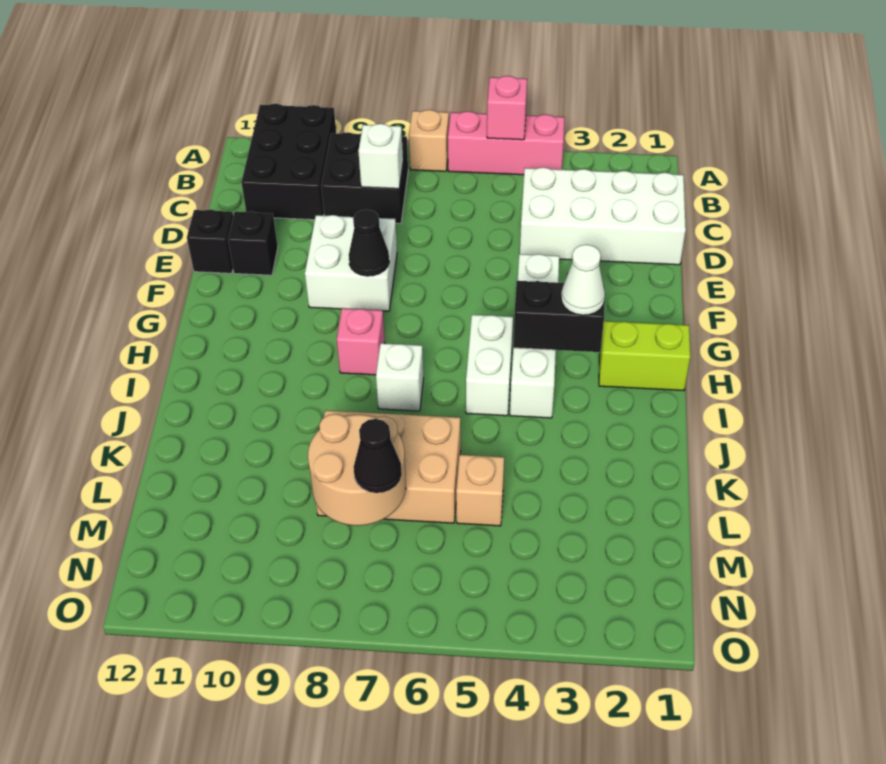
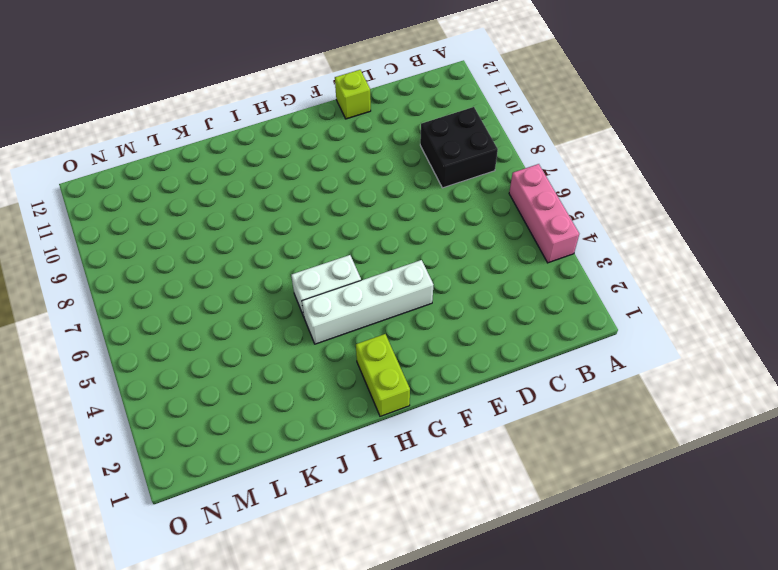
lime 1x1 brick [335,70,371,119] -> black 1x1 brick [187,210,233,273]
none -> tan 1x1 brick [409,110,449,171]
none -> black 2x3 brick [241,104,336,220]
none -> white 2x4 brick [520,167,686,265]

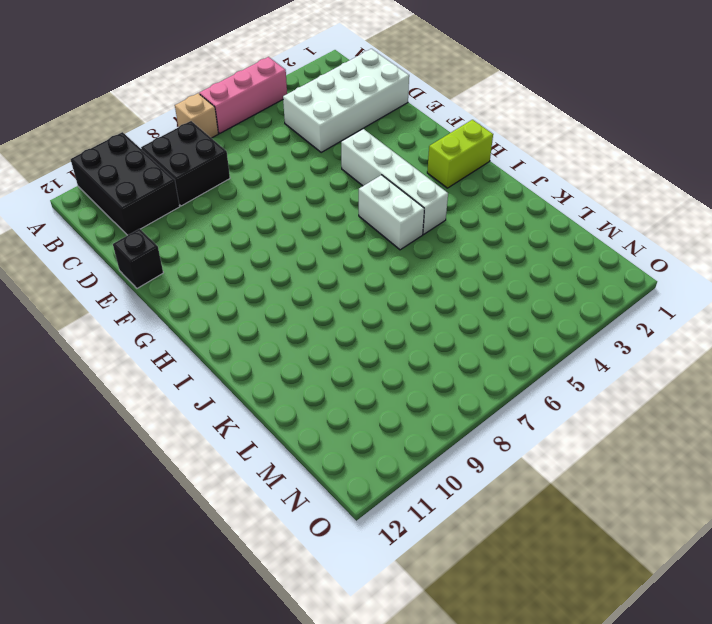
none -> white 2x2 brick [305,215,397,311]
none -> black 1x1 brick [228,211,278,275]
none -> pink 1x1 brick [337,308,385,375]

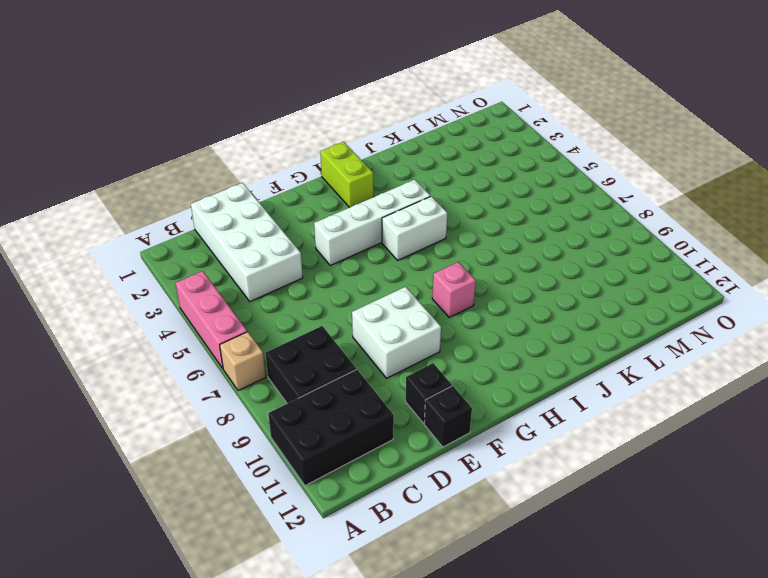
none -> white 1x1 brick [376,343,424,411]
none -> tan 2x3 brick [316,410,461,523]
none -> tan 1x1 brick [456,455,504,526]

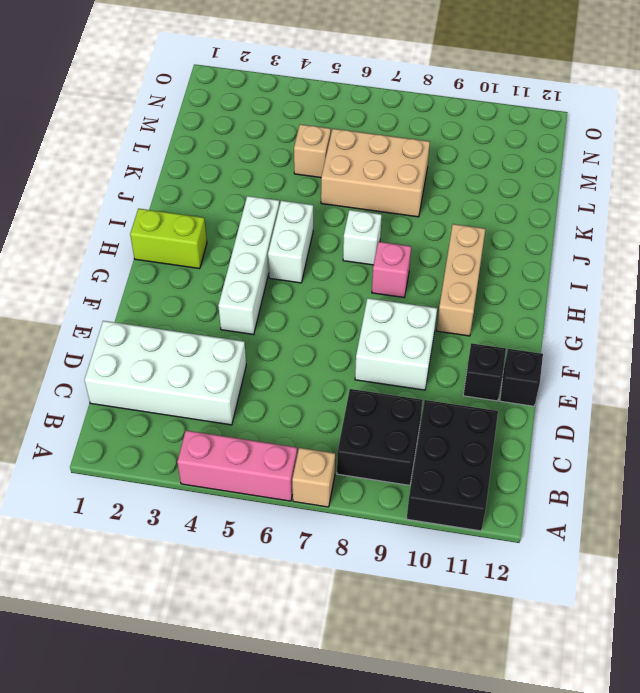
tan 1x3 brick [437,224,485,336] -> none
none -> pink 1x1 brick [487,76,527,140]
none -> white 1x1 brick [358,124,403,189]
none -> black 1x1 cone [349,210,389,276]

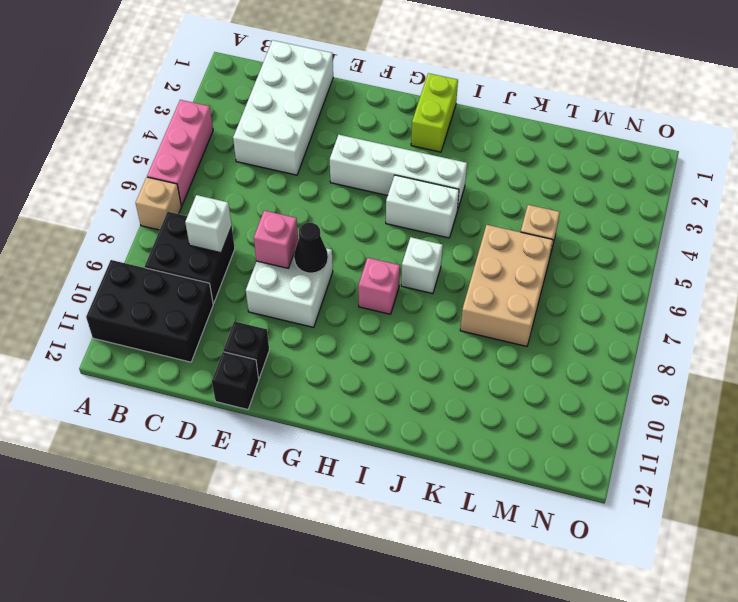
pink 1x1 brick [254,211,298,268] -> pink 1x1 brick moved to [487,76,527,140]
none -> black 1x2 brick [513,281,605,352]
none -> tan 2x2 round brick [308,414,406,526]
none -> white 1x1 cone [561,245,605,315]

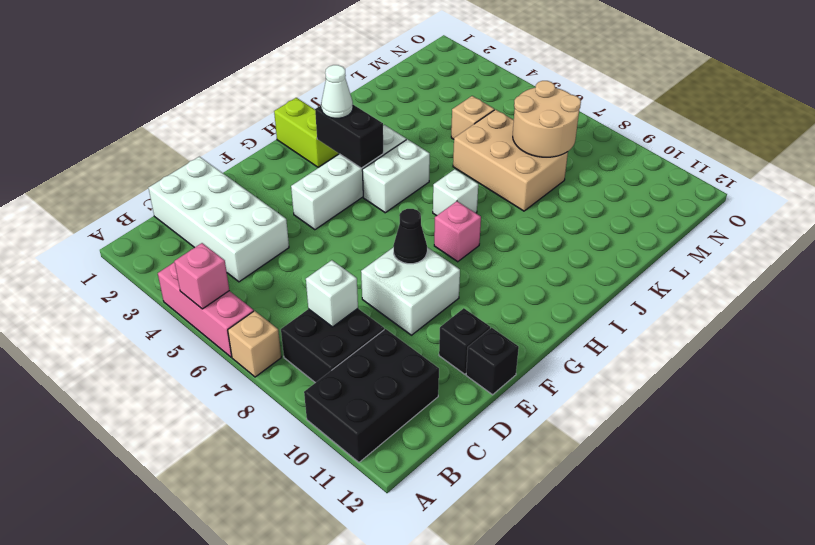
none -> black 1x1 cone [354,419,402,493]

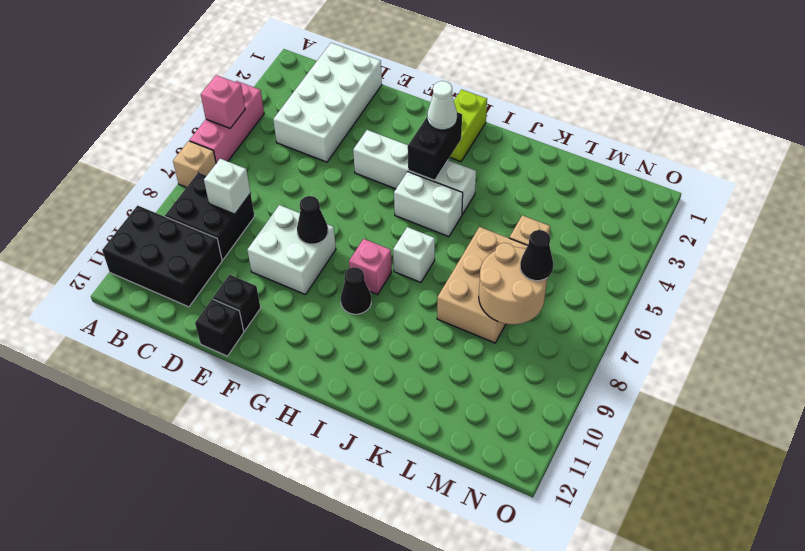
black 1x1 cone [341,267,371,314] -> none

